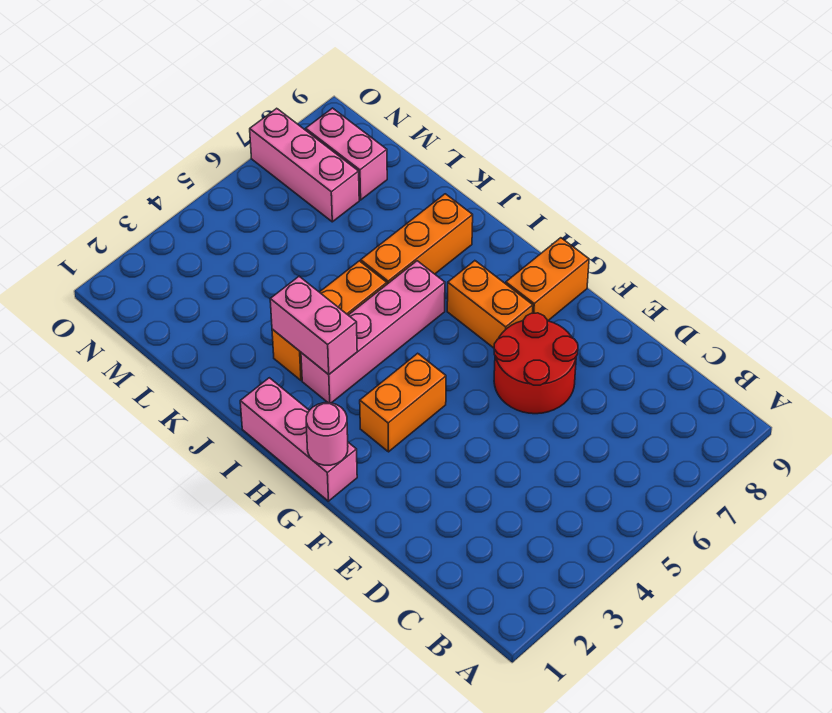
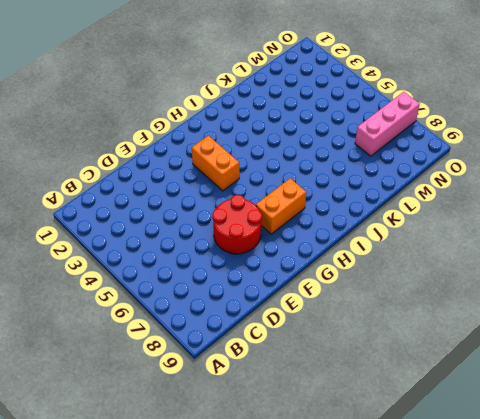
none -> pink 1x3 brick [240,378,357,501]
none -> orange 1x2 brick [506,238,589,321]
none -> pink 1x4 brick [301,261,445,403]

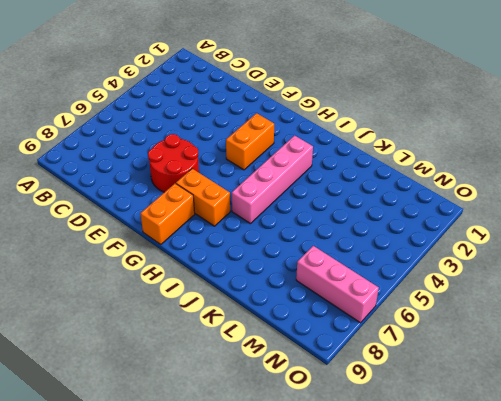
none -> pink 1x3 brick [240,378,357,501]
none -> orange 1x3 brick [272,261,387,380]
none -> orange 1x3 brick [361,194,473,284]

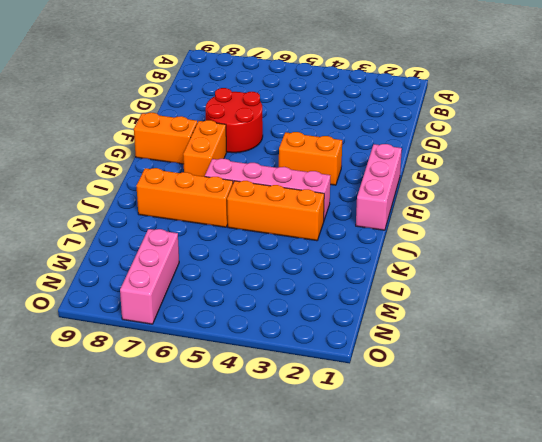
none -> pink 1x2 brick [306,108,387,200]
none -> pink 1x1 round brick [306,403,348,465]
none -> pink 1x2 brick [270,276,357,375]

